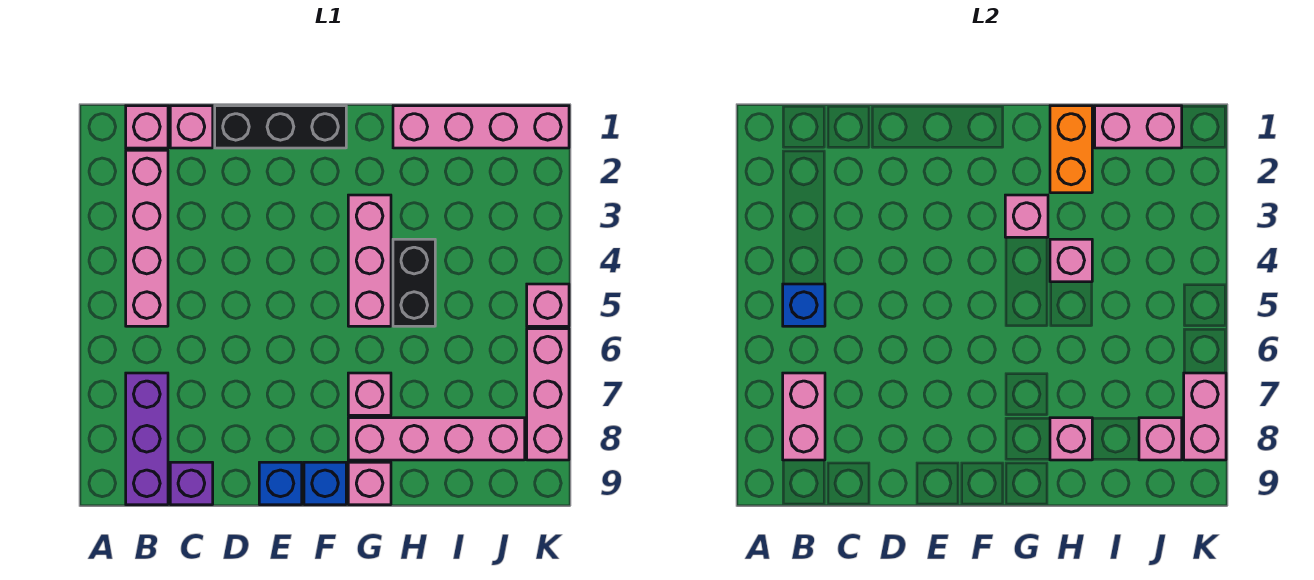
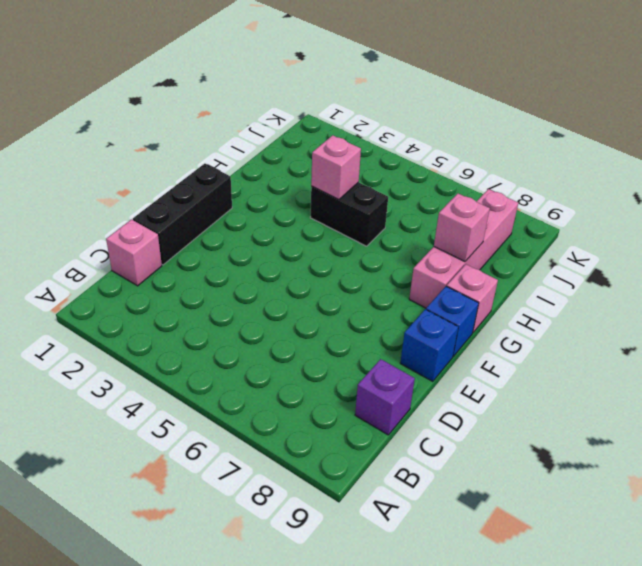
none -> pink 1x1 brick [126,106,168,148]
none -> pink 1x4 brick [126,150,168,326]
none -> purple 1x3 brick [126,373,168,505]

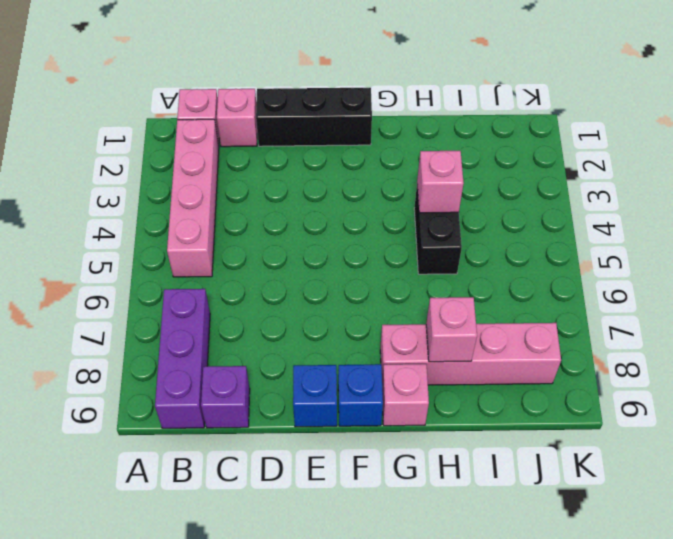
none -> pink 1x3 brick [348,195,391,326]
none -> pink 1x1 brick [348,373,391,415]
none -> pink 1x4 brick [393,106,569,148]

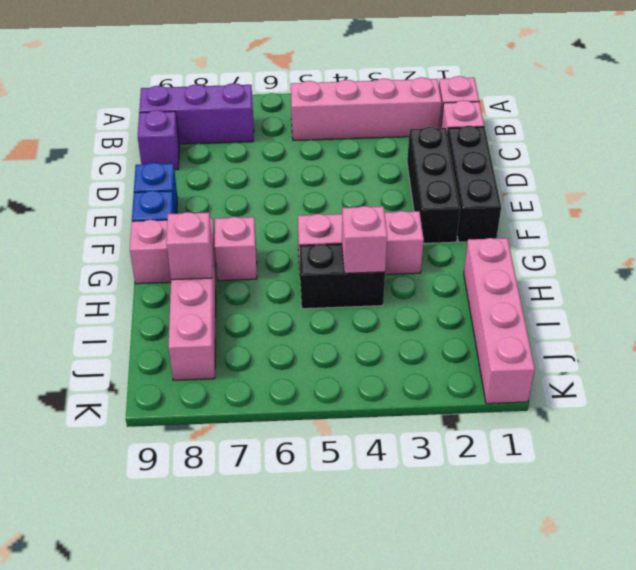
black 1x3 brick [407,127,460,243] -> none
none -> pink 1x1 brick [527,284,569,326]
none -> pink 1x3 brick [527,329,569,460]
none -> blue 1x1 brick [783,284,825,326]

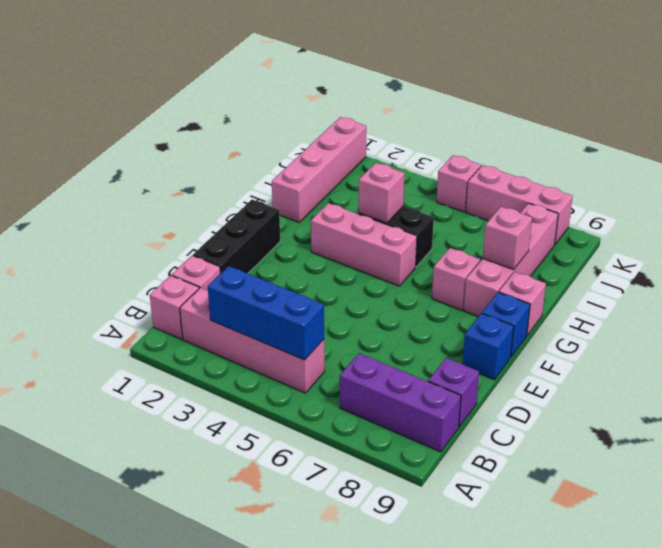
blue 1x3 brick [208,266,324,360] -> blue 1x1 brick [783,284,825,326]
none -> pink 1x2 brick [783,373,825,460]
none -> pink 1x1 brick [1005,195,1048,237]
none -> orange 1x2 brick [1050,106,1092,193]

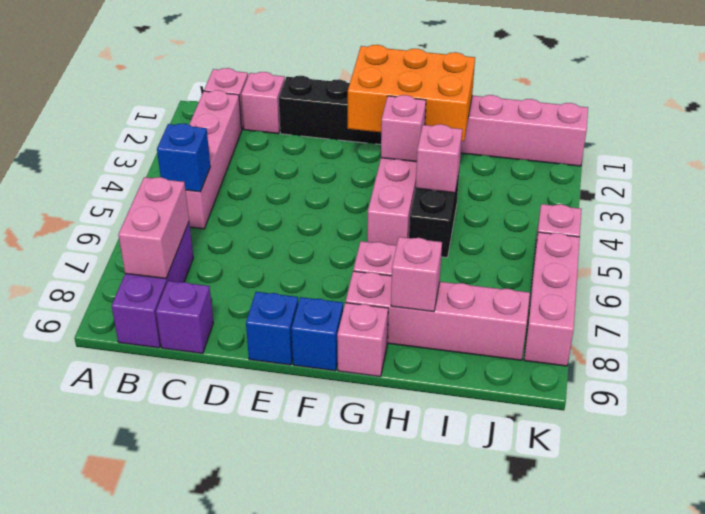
orange 2x3 brick [348,45,475,141] -> orange 1x2 brick [1050,106,1092,193]
none -> pink 1x2 brick [1095,106,1182,148]
none -> pink 1x1 brick [1139,418,1182,460]
none -> pink 1x2 brick [1184,373,1226,460]

